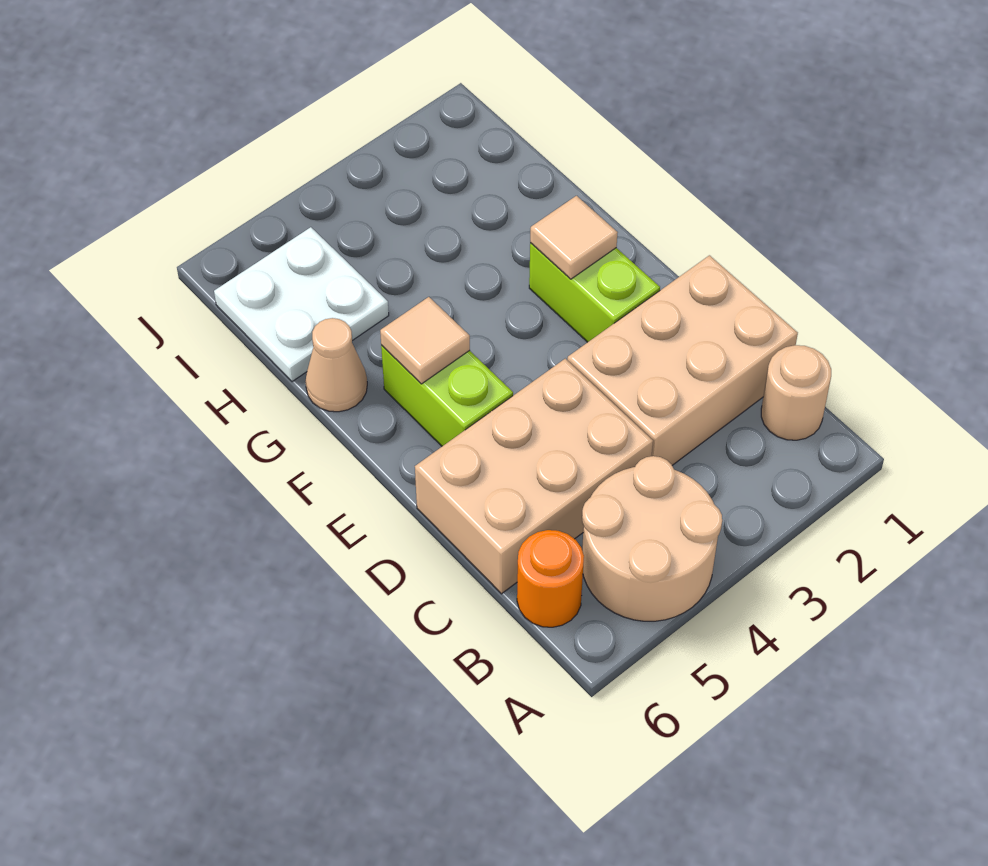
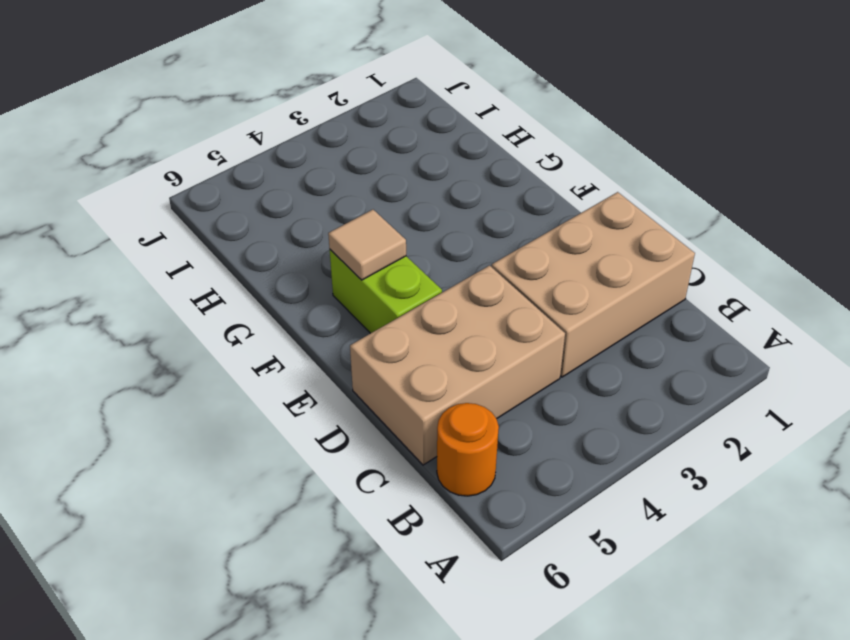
none -> tan 2x2 round brick [582,456,722,621]
none -> tan 1x1 round brick [761,345,831,440]

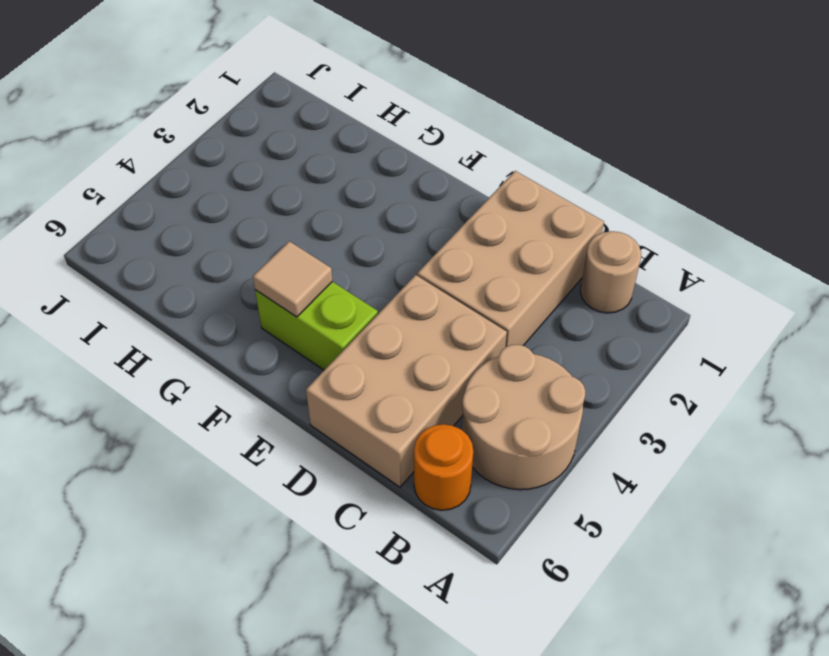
none -> lime 1x2 brick [529,243,660,342]
none -> tan 1x1 cone [305,318,367,412]

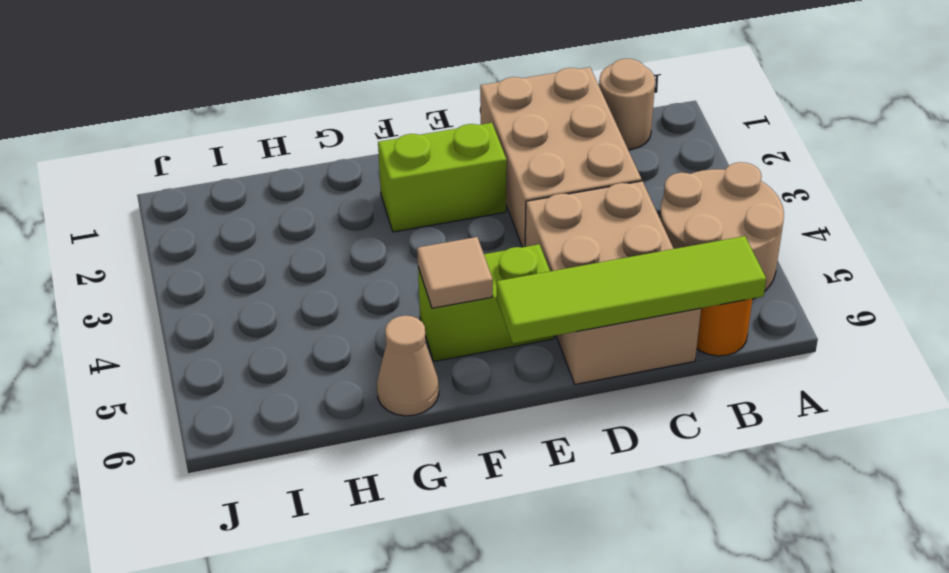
lime 1x4 tile [497,236,766,343] -> none
none -> white 2x2 plate [214,227,389,382]
none -> tan 1x1 tile [530,196,618,279]

